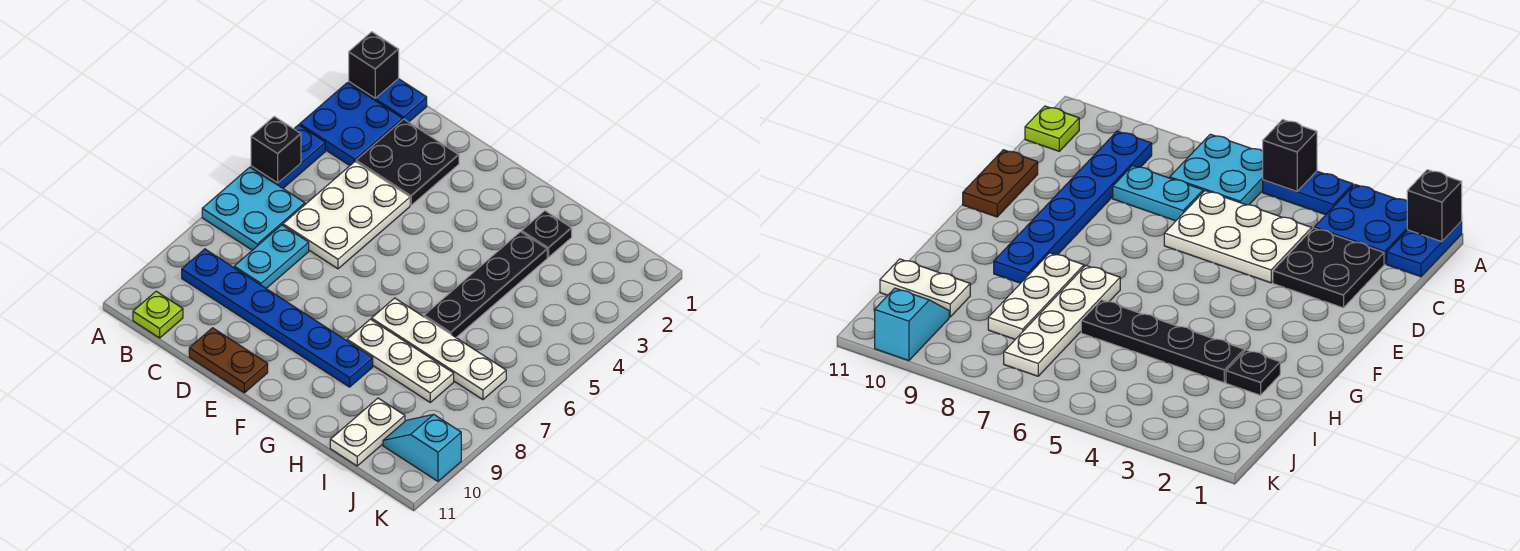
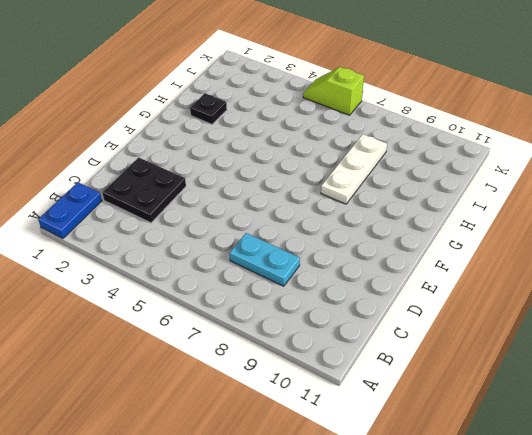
lime 1x2 slope [303,67,364,115] -> none
none -> blue 2x2 plate [300,83,402,166]
none -> blue 1x2 plate [251,125,325,188]
none -> cyan 2x2 plate [202,167,305,250]

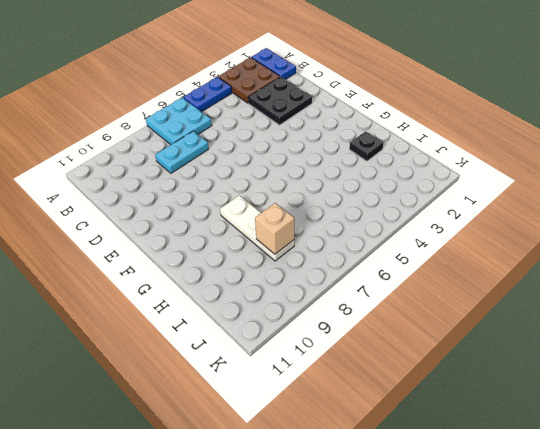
brown 2x2 plate [218,57,280,103] -> blue 2x2 plate [300,83,402,166]
tan 1x1 brick [255,203,294,254] -> none
none -> blue 1x6 plate [182,249,373,387]
none -> lime 1x1 plate [133,291,183,338]
none -> white 2x3 plate [283,162,410,269]

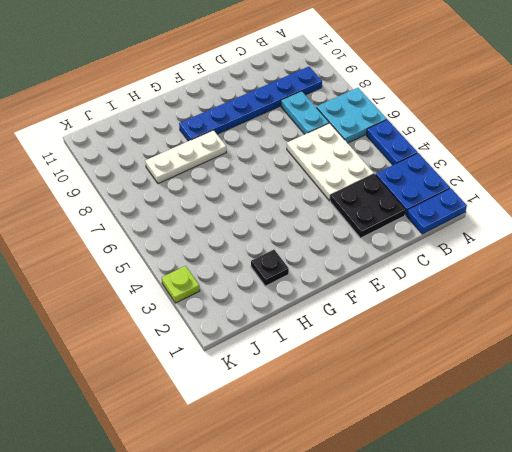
lime 1x1 plate [162,266,200,303] -> lime 1x1 plate moved to [133,291,183,338]
none -> brown 1x2 plate [189,328,268,393]
none -> white 1x4 plate [371,298,506,400]
none -> black 1x4 plate [424,232,547,337]

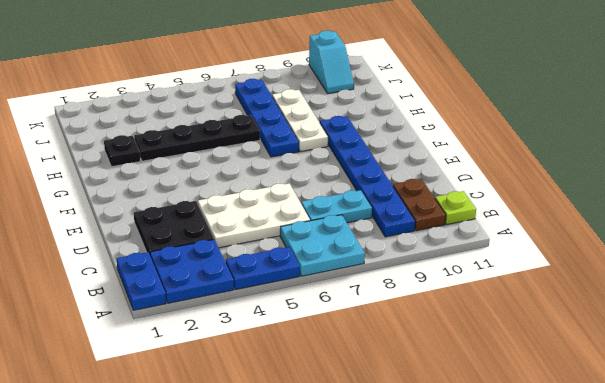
brown 1x2 plate [393,179,446,231] -> brown 1x2 plate moved to [189,328,268,393]
blue 1x4 plate [235,79,299,157] -> white 1x4 plate [371,298,506,400]
none -> white 1x2 plate [330,398,405,466]
none -> black 1x1 brick [349,32,399,98]
none -> black 1x1 brick [251,117,301,183]

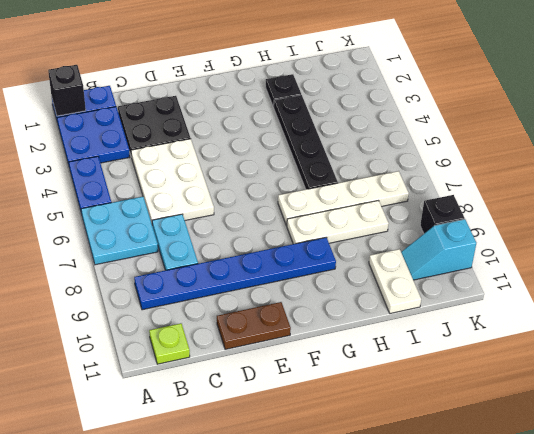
black 1x1 brick [420,195,465,233] -> black 1x1 brick moved to [251,117,301,183]

